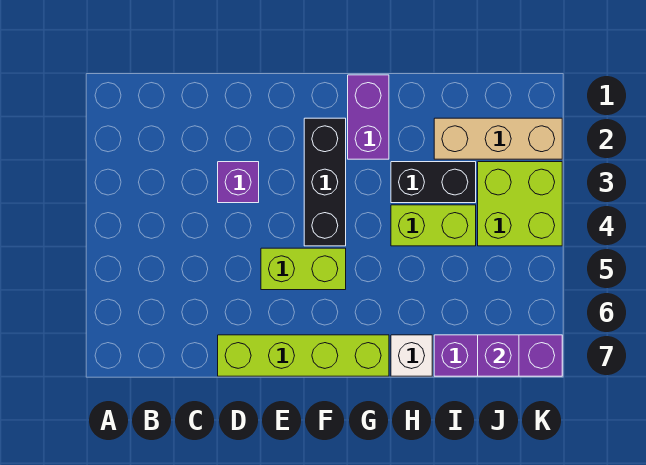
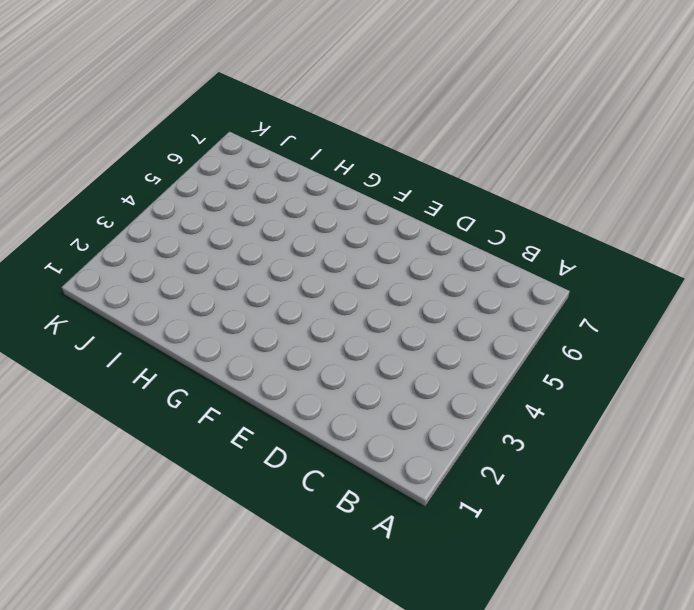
none -> purple 1x1 brick [218,162,259,203]
none -> lime 1x4 brick [218,335,389,376]
none -> lime 1x2 brick [261,248,346,290]

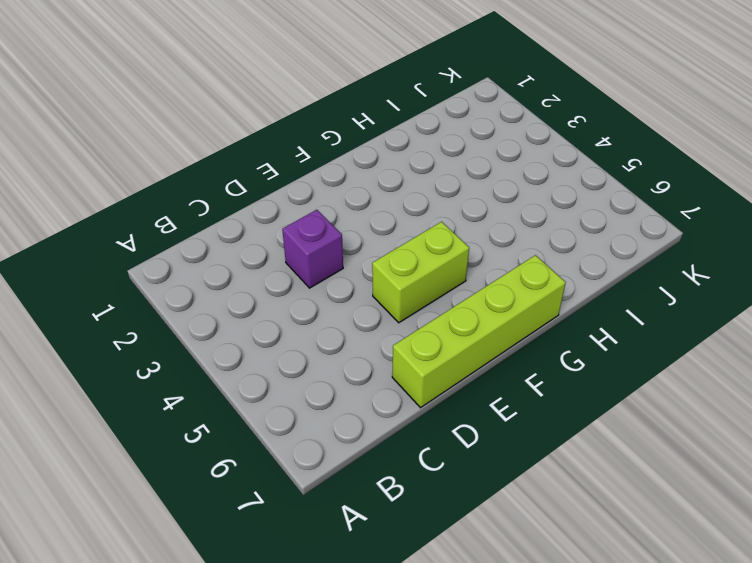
none -> black 1x3 brick [304,118,346,246]
none -> purple 1x2 brick [348,75,389,159]
none -> black 1x2 brick [391,162,476,203]

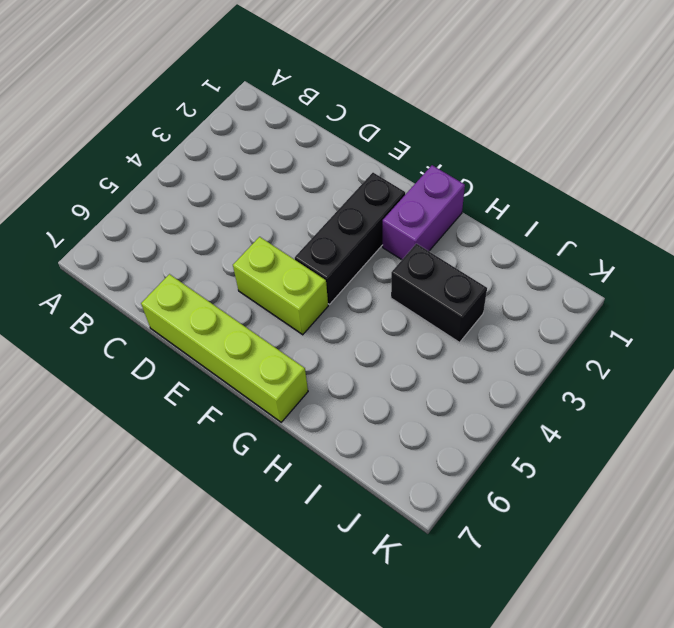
none -> purple 1x1 brick [218,162,259,203]
none -> lime 1x2 brick [391,205,476,246]
none -> white 1x1 brick [391,335,432,376]

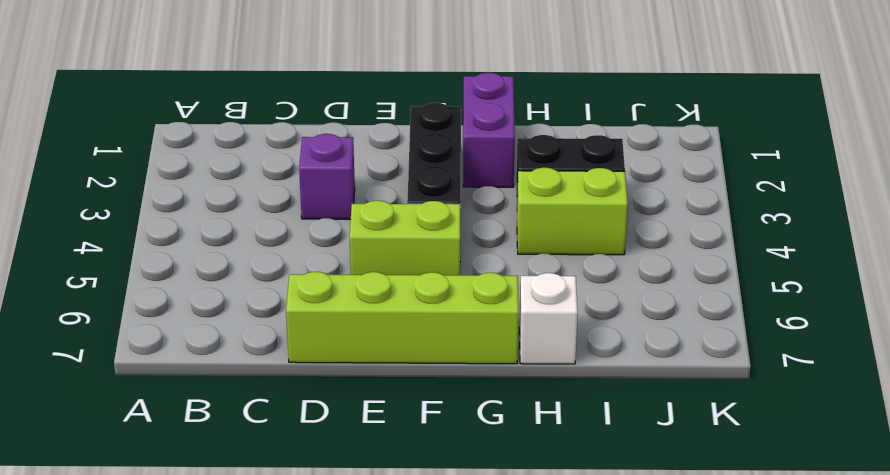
none -> tan 1x3 brick [434,118,562,159]
none -> purple 1x3 brick [434,335,562,376]
none -> lime 2x2 brick [478,162,562,246]

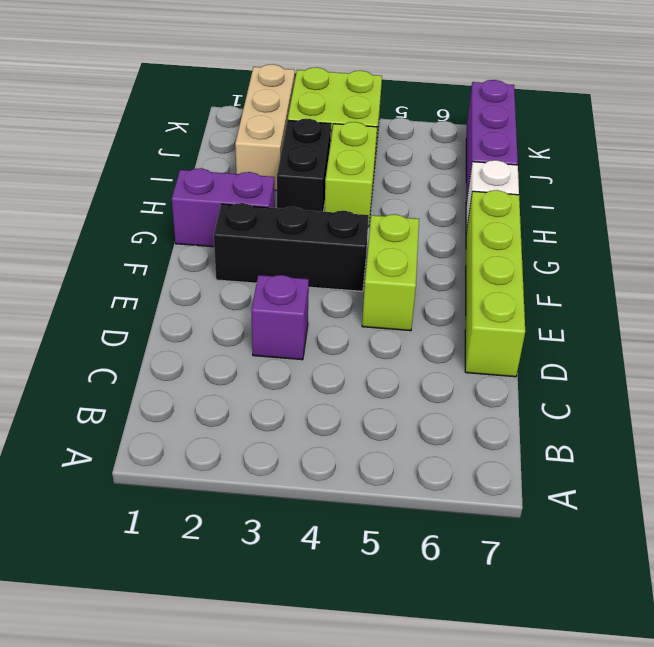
none -> purple 1x1 brick [478,335,519,376]

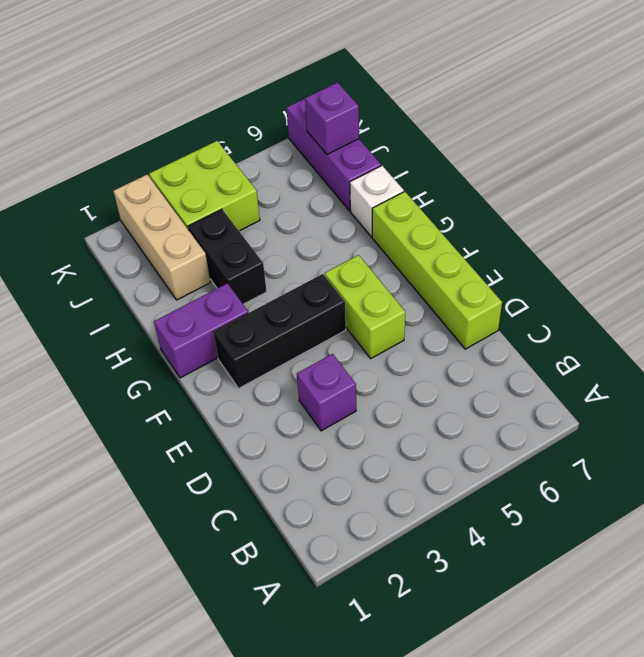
none -> lime 1x2 brick [391,205,476,246]

